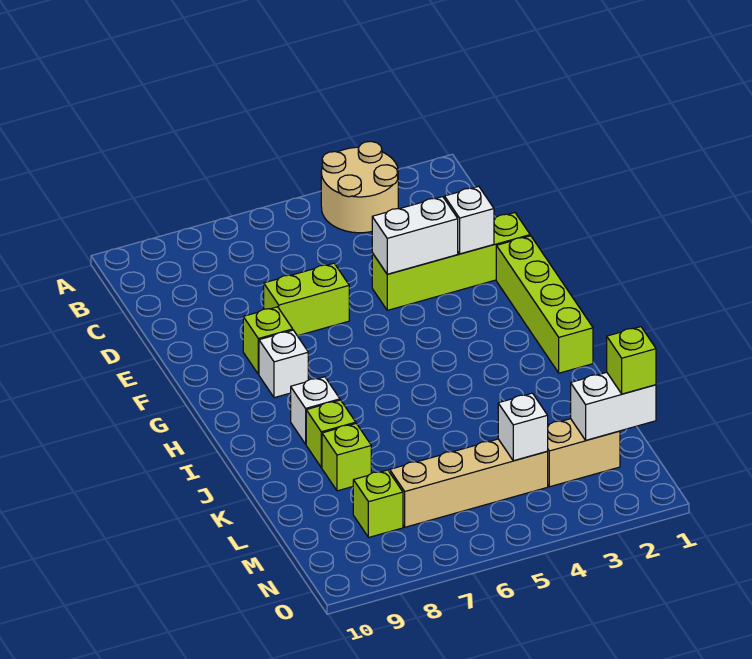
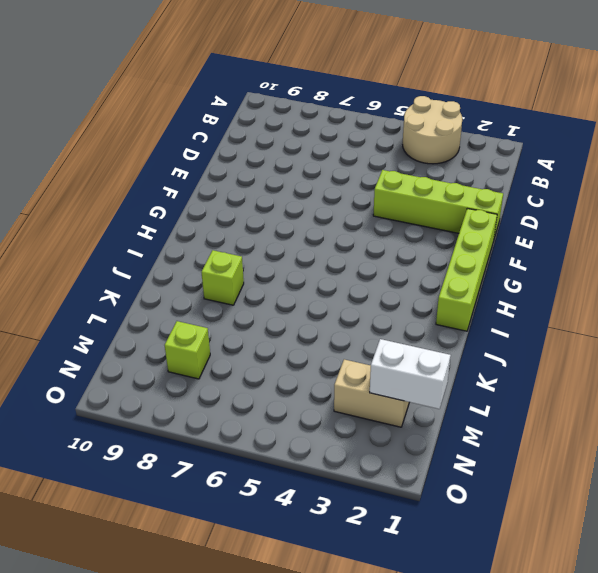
none -> lime 1x2 brick [264,263,349,336]
none -> lime 1x1 brick [243,307,293,374]
none -> white 1x1 brick [259,330,308,398]

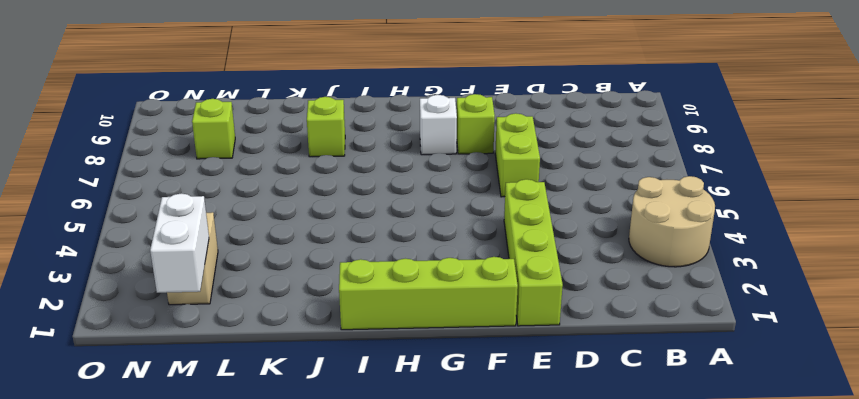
none -> white 1x1 brick [291,377,340,444]
none -> lime 1x1 brick [322,424,371,491]
none -> tan 1x4 brick [390,439,548,527]

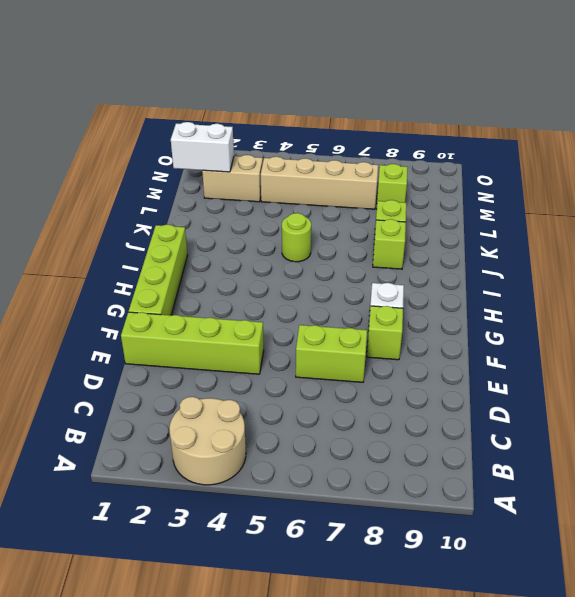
lime 1x1 round brick [282,213,311,262] -> none
none -> white 1x1 brick [291,377,340,444]
none -> white 1x1 brick [445,187,494,254]
none -> white 1x2 brick [372,197,458,274]

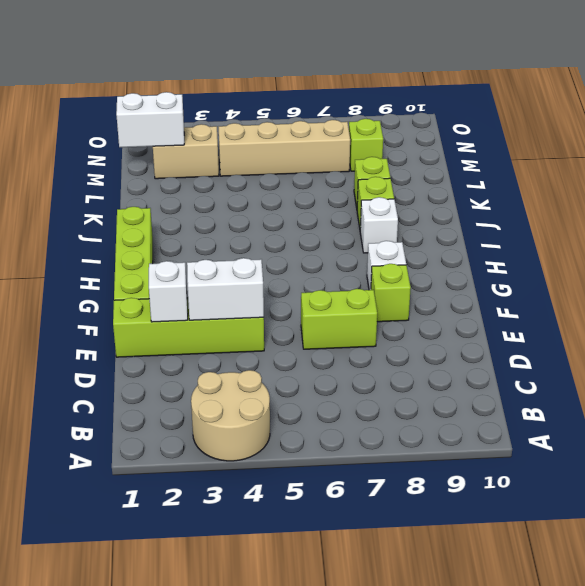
none -> white 1x1 brick [498,393,548,461]
none -> lime 1x1 brick [607,327,656,394]

